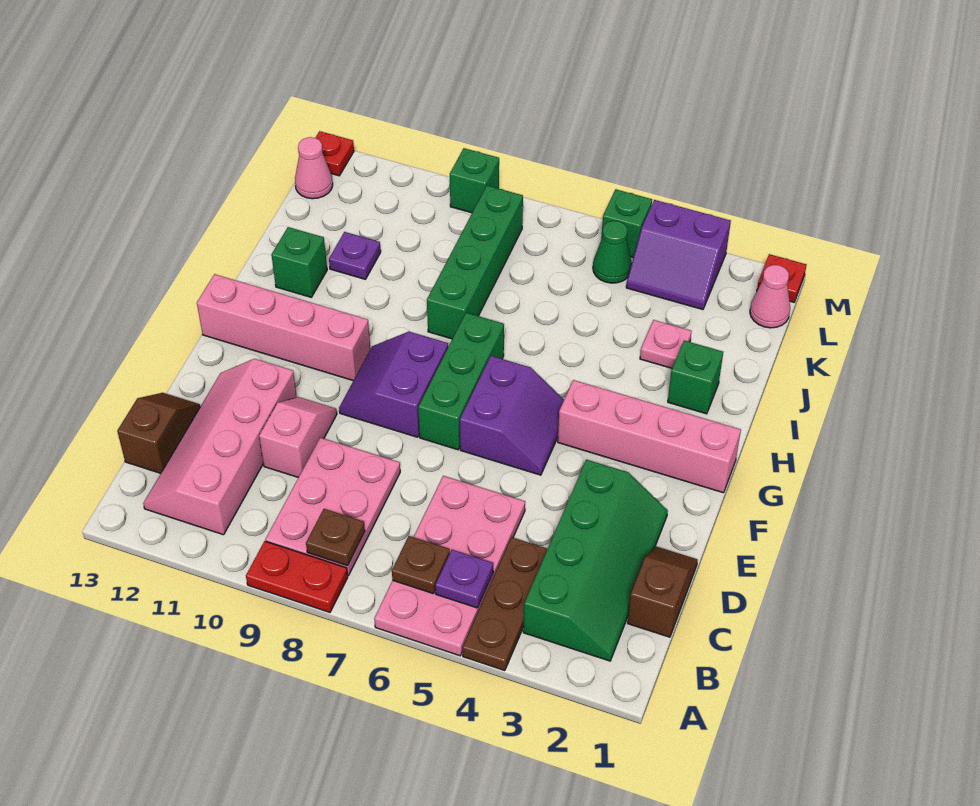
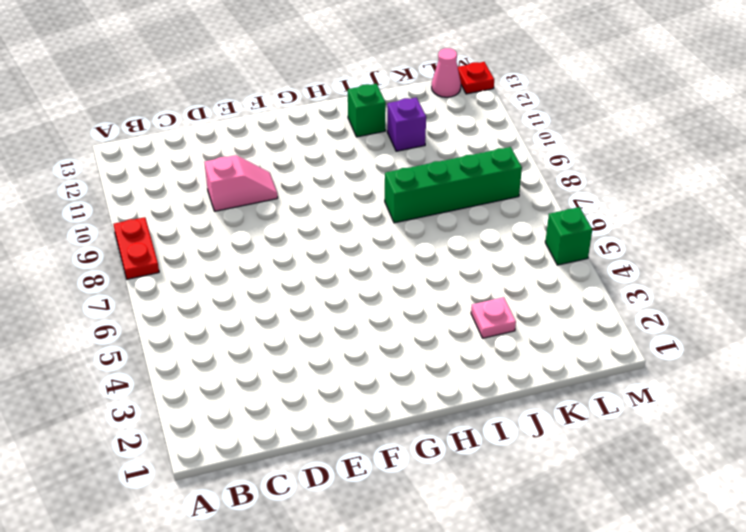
purple 1x1 brick [387,97,426,151] -> purple 1x1 plate [329,232,381,279]
none -> brown 1x3 plate [462,538,547,671]
none -> pink 2x4 plate [374,476,525,656]
none -> green 2x4 slope [523,460,668,661]
none -> pink 2x3 plate [265,438,400,576]

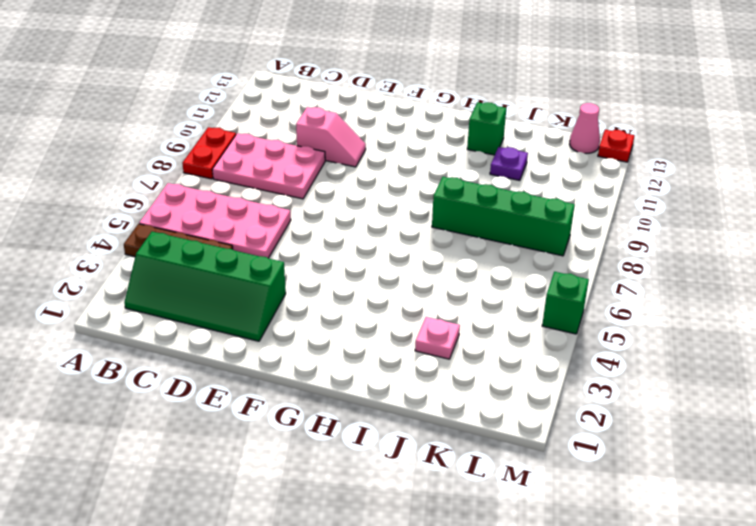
none -> pink 2x4 slope [143,359,297,535]
none -> brown 1x2 slope [628,547,698,637]
none -> brown 1x2 slope [117,393,200,473]
none -> purple 2x2 slope [460,356,564,475]

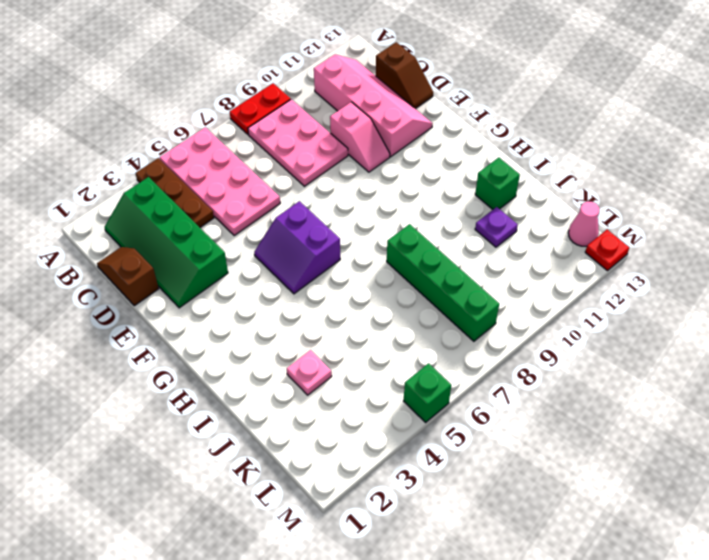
brown 1x2 slope [97,247,159,306] -> brown 1x2 slope turned to [628,547,698,637]
none -> green 1x3 brick [418,313,504,450]
none -> purple 2x2 slope [339,332,448,437]
none -> pink 1x4 brick [558,380,741,493]
none -> pink 1x4 brick [197,274,370,381]

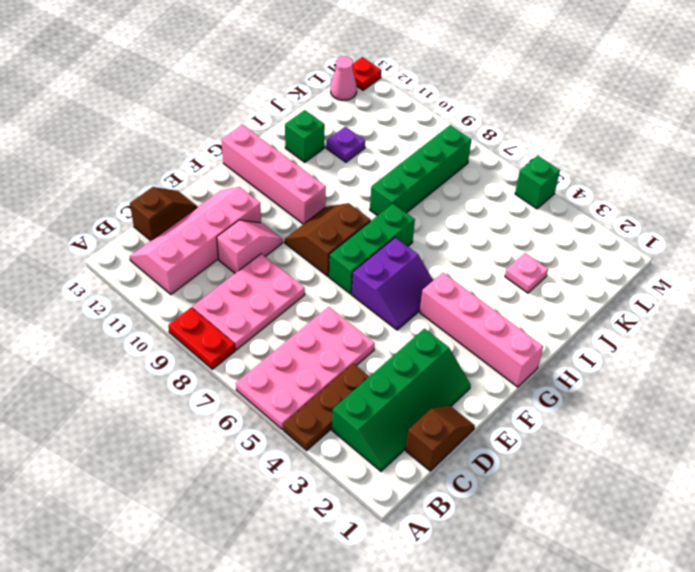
brown 2x2 slope [285,203,371,276] -> purple 2x2 slope [339,332,448,437]
none -> green 1x1 brick [668,341,723,414]
none -> pink 1x1 cone [750,265,790,328]
none -> purple 2x2 slope [626,200,731,310]
none -> green 1x1 cone [593,221,632,283]

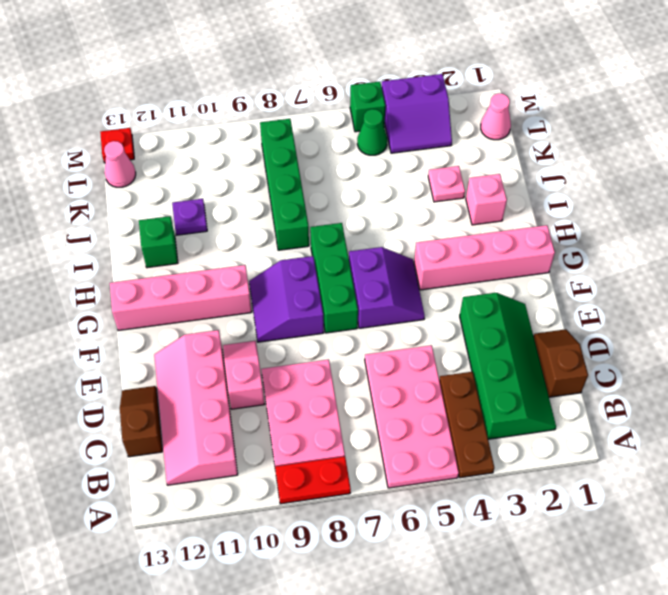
pink 1x1 brick [466,174,507,225] -> green 1x1 brick [668,341,723,414]
none -> red 1x1 plate [757,254,806,302]
none -> green 1x1 brick [450,148,499,213]
none -> purple 1x1 plate [435,550,493,608]
none -> brown 1x1 plate [392,536,450,594]

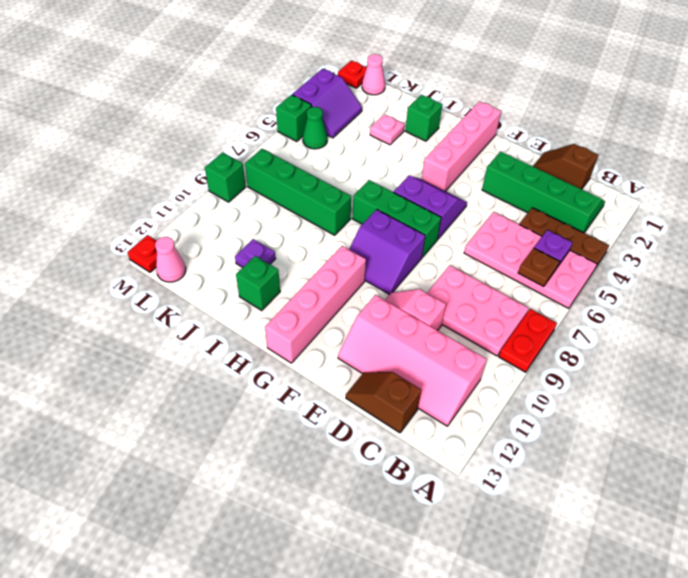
none -> brown 1x1 plate [306,509,365,566]

